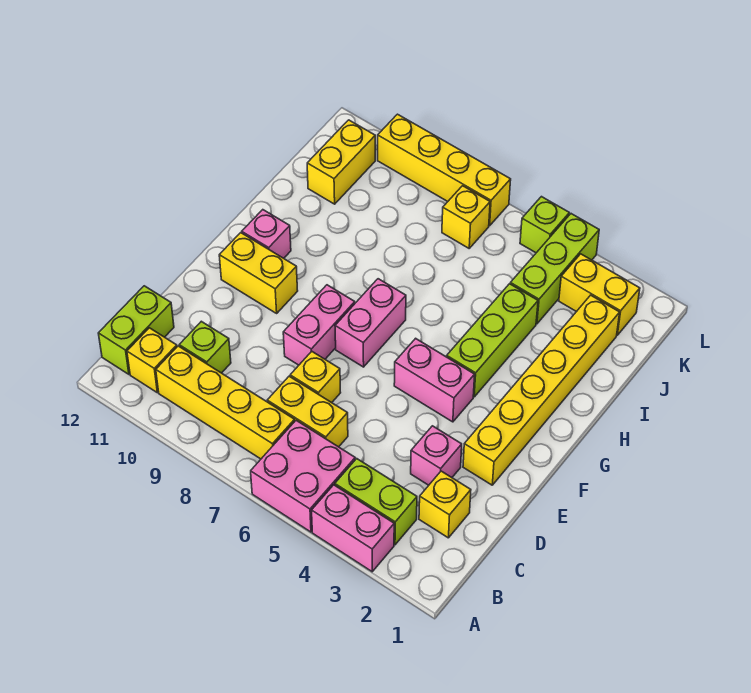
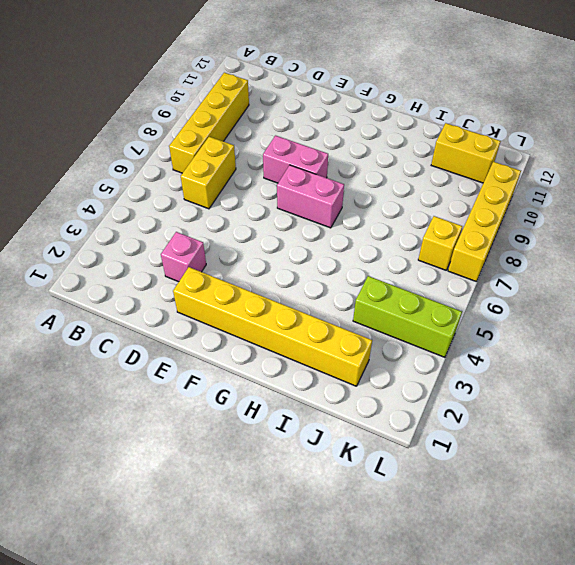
none -> pink 1x2 brick [312,485,394,572]
none -> pink 2x2 brick [251,420,355,532]
none -> lime 1x2 brick [335,459,417,545]

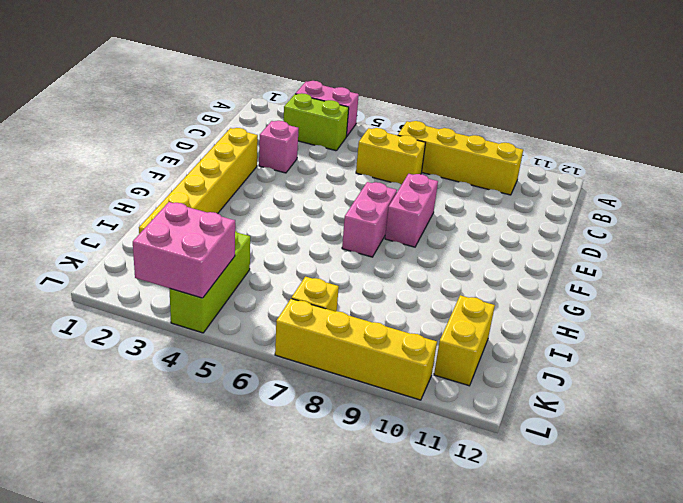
pink 2x2 brick [133,202,235,298] -> pink 2x2 brick moved to [251,420,355,532]
none -> yellow 1x1 brick [127,328,177,392]
none -> lime 1x2 brick [98,286,174,374]
none -> yellow 1x1 brick [419,471,471,538]

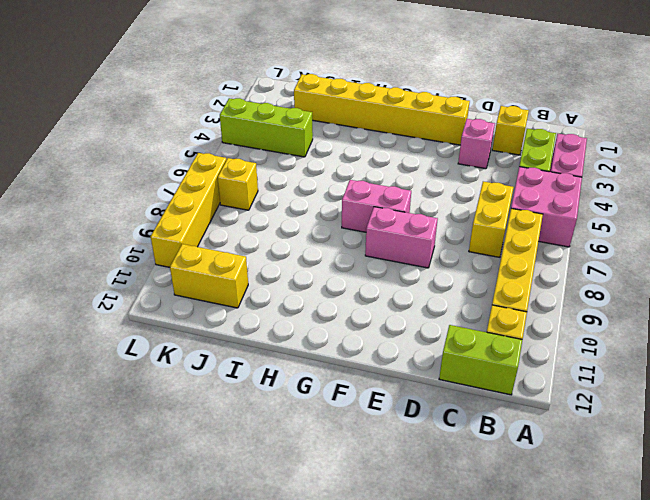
none -> lime 1x1 brick [179,321,231,373]
none -> yellow 1x1 brick [290,351,341,403]
none -> pink 1x2 brick [394,338,475,422]

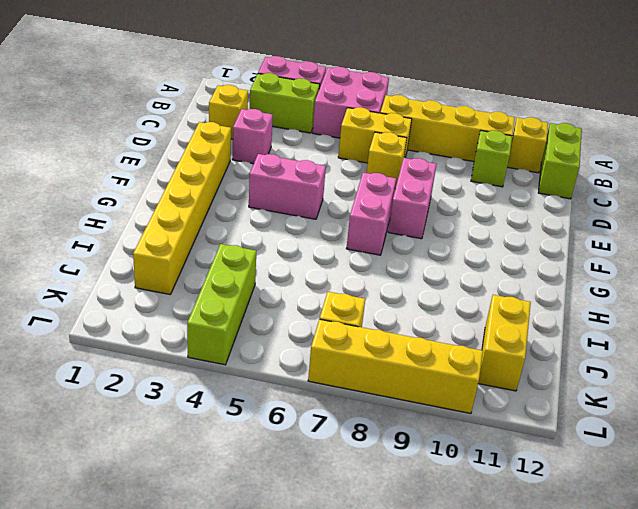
none -> yellow 1x2 brick [219,233,298,313]
none -> lime 1x3 brick [447,284,538,397]
none -> pink 1x1 brick [242,210,291,258]

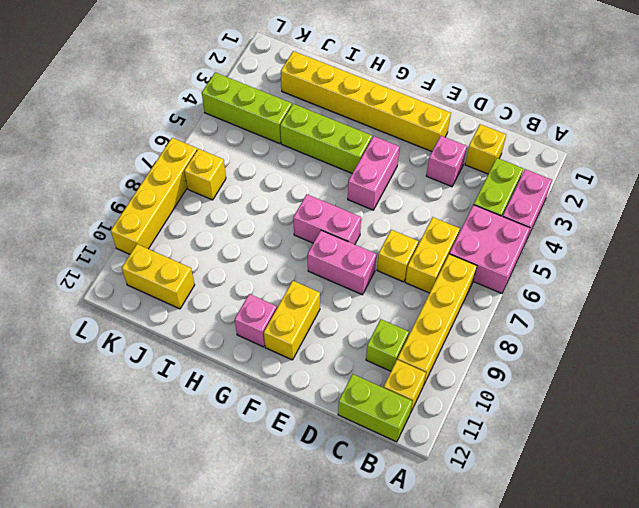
none -> yellow 1x2 brick [559,254,640,335]
none -> lime 1x1 brick [520,197,569,253]

